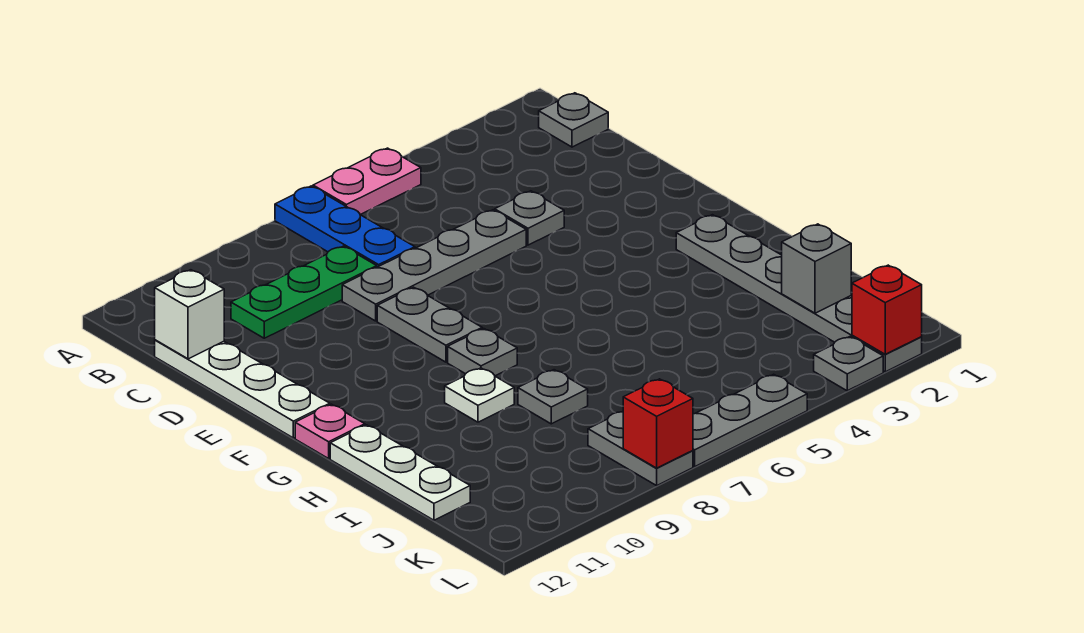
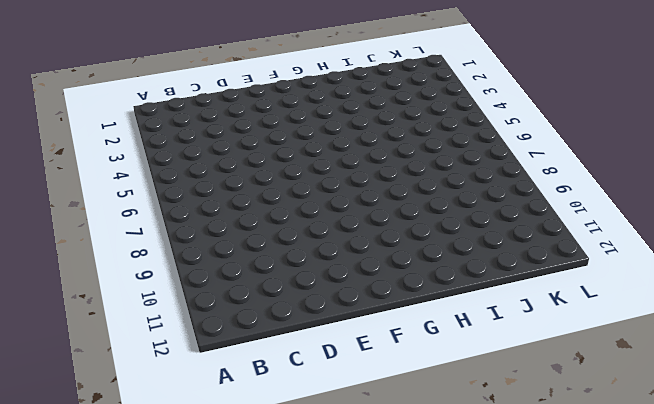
none -> pink 1x2 plate [313,148,421,215]
none -> blue 1x3 plate [275,186,415,267]
none -> grey 1x1 plate [539,93,608,147]

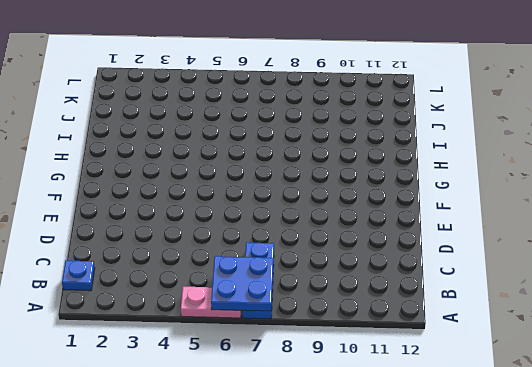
blue 2x2 plate [211,256,273,311] -> none
blue 1x1 plate [62,260,95,291] -> grey 1x1 plate [539,93,608,147]
none -> green 1x3 plate [231,246,377,338]
none -> white 1x4 plate [155,340,330,438]
none -> grey 1x1 plate [495,191,564,245]

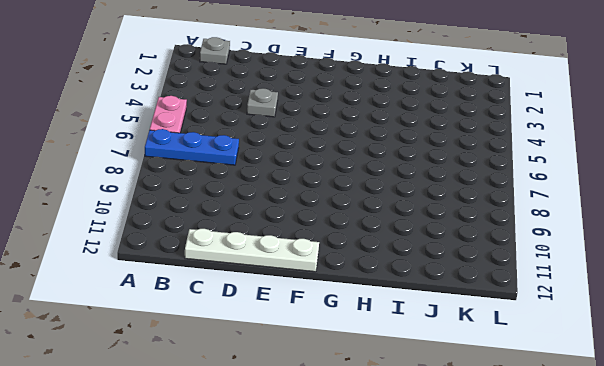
none -> green 1x3 plate [231,246,377,338]
none -> grey 1x4 plate [342,210,526,321]
none -> grey 1x2 plate [377,287,482,362]

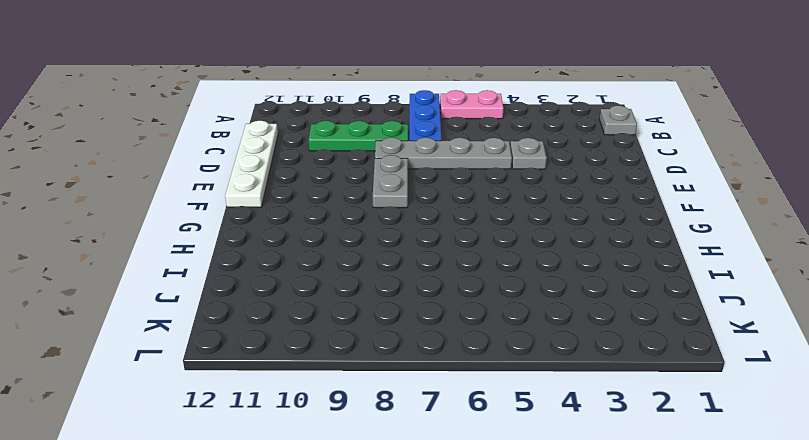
none -> grey 1x6 plate [676,215,922,372]
none -> grey 1x1 plate [448,329,517,376]
none -> pink 1x1 plate [295,404,365,459]

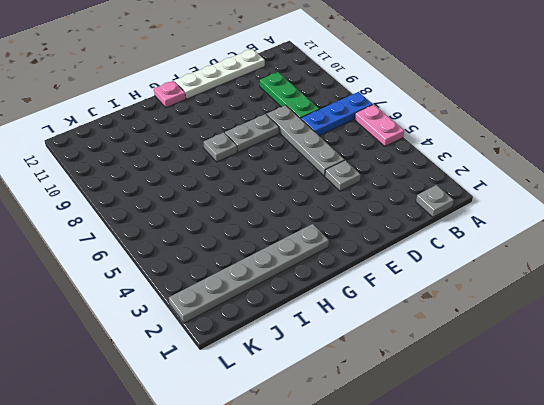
none -> white 1x1 plate [445,368,514,422]
none -> white 1x3 plate [330,425,470,520]
none -> grey 1x1 plate [518,370,588,424]

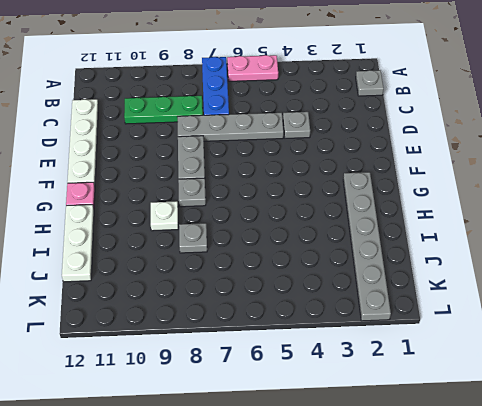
none -> grey 1x2 plate [588,412,693,486]
none -> grey 1x1 plate [814,337,883,391]
none -> grey 1x3 plate [693,374,807,466]

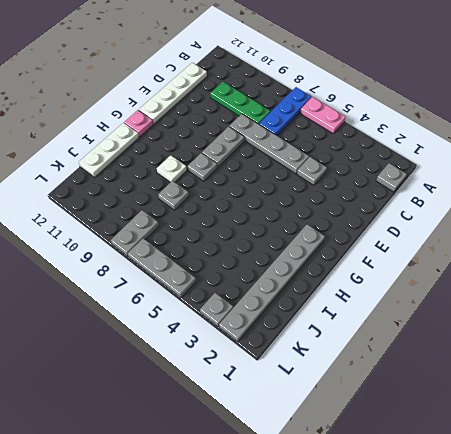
none -> white 1x1 brick [155,270,224,359]
none -> grey 1x1 brick [782,224,851,313]
none -> red 1x1 brick [852,265,922,354]

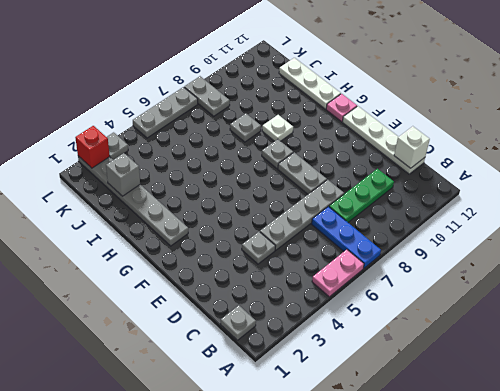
none -> red 1x1 brick [623,379,693,468]

